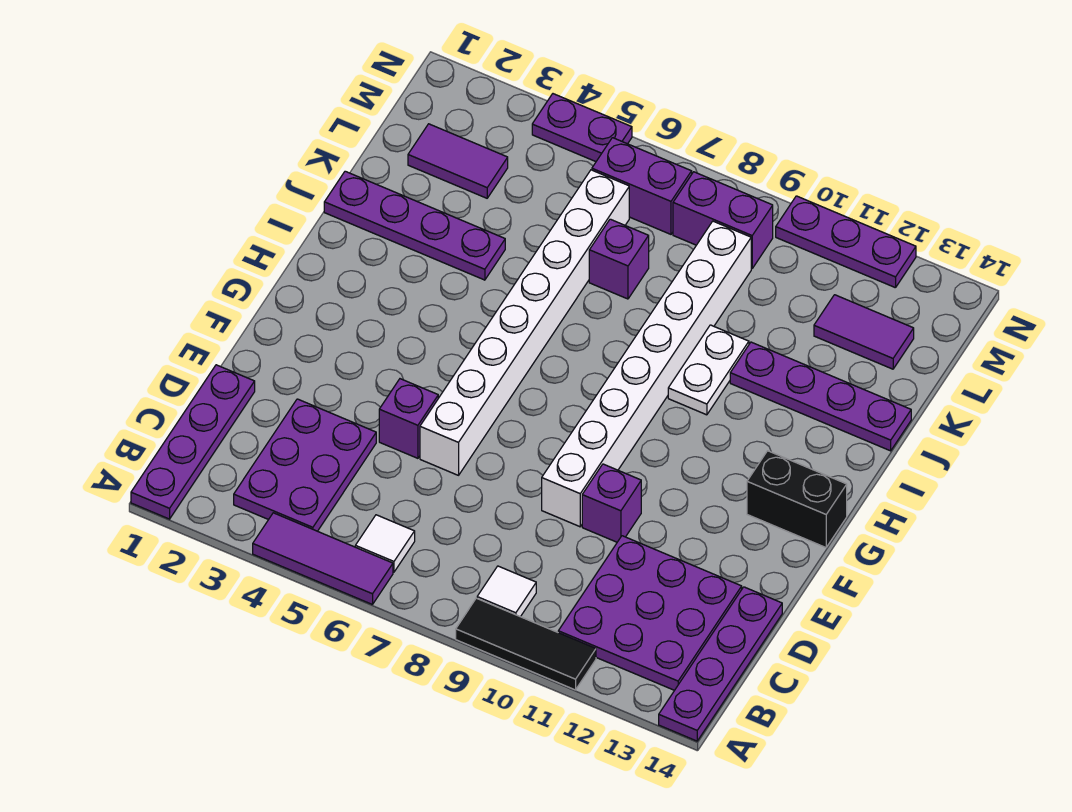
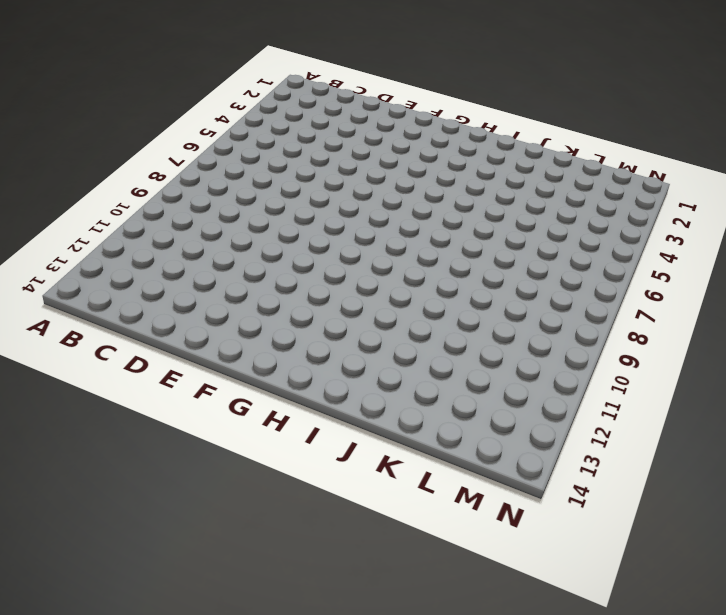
none -> purple 1x4 plate [131,365,255,519]
none -> purple 1x3 tile [253,513,393,605]
none -> black 1x3 tile [456,598,596,690]

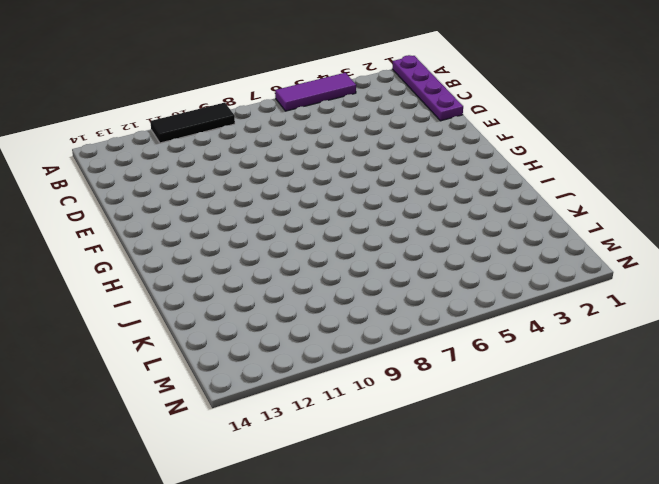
none -> purple 1x4 plate [659,587,782,741]
none -> purple 2x3 plate [234,399,376,531]
none -> white 1x1 tile [355,515,415,572]

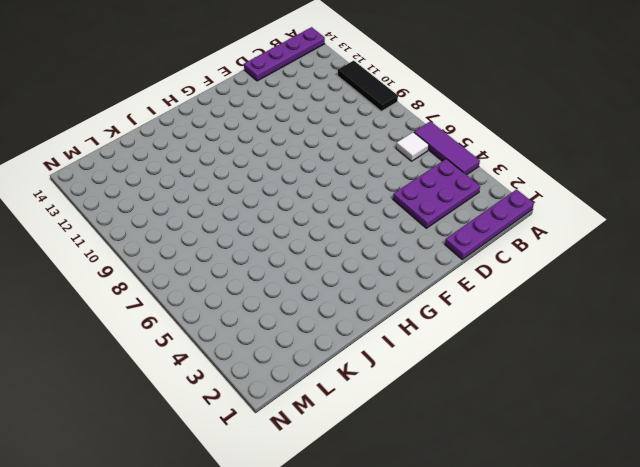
none -> white 1x1 tile [477,566,536,617]
none -> purple 3x3 plate [558,536,742,690]
none -> purple 1x1 brick [379,379,438,458]

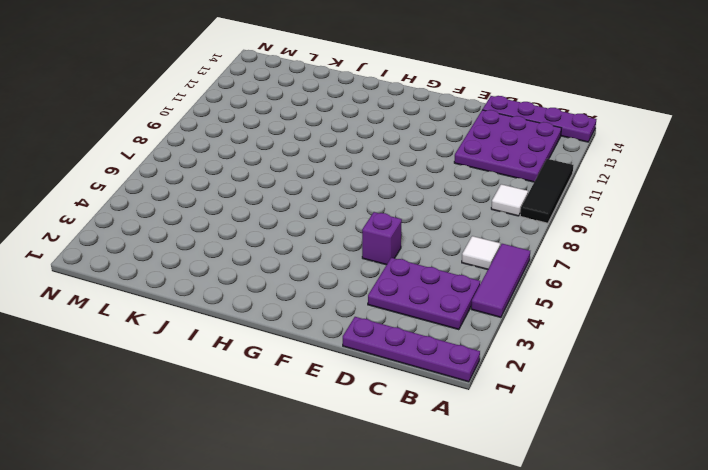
none -> white 1x8 brick [420,170,629,475]
none -> white 1x8 brick [542,221,751,527]
none -> purple 1x1 brick [582,464,641,542]

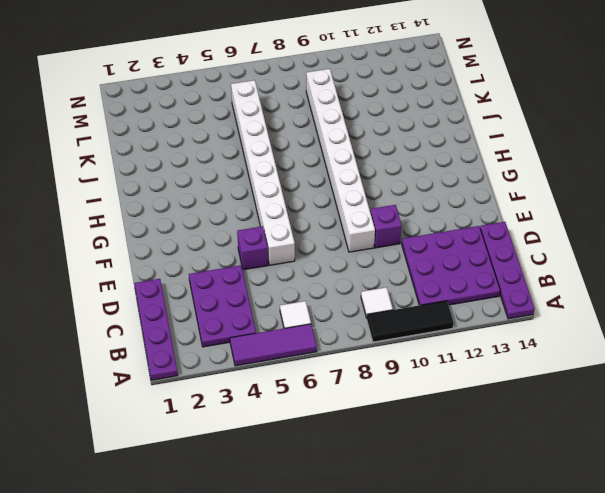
none -> black 1x2 brick [747,451,847,547]
none -> white 1x2 plate [668,325,749,415]
none -> purple 1x4 plate [324,171,505,280]

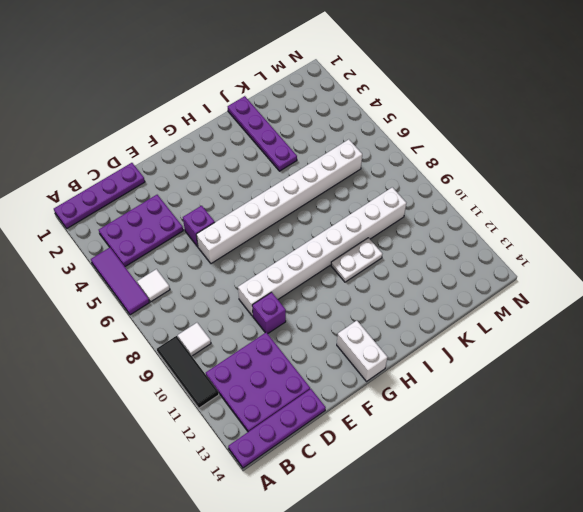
white 1x2 brick [337,320,388,381] -> black 1x2 brick [747,451,847,547]
none -> purple 1x4 plate [730,342,911,451]
none -> purple 1x1 brick [589,219,649,299]
none -> purple 1x2 tile [408,124,508,198]

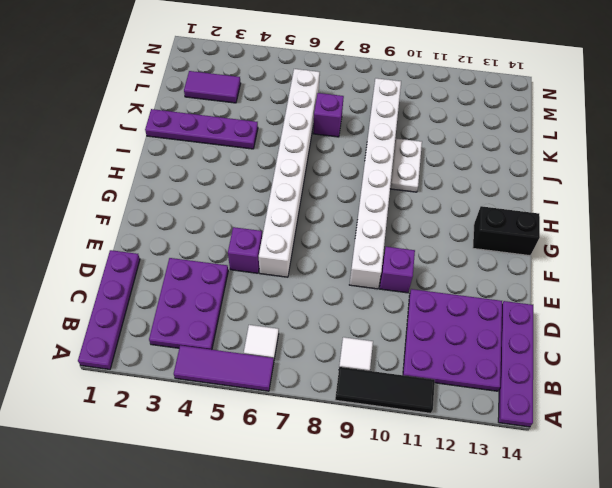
none -> purple 1x4 plate [730,342,911,451]
none -> purple 1x2 tile [814,295,914,369]
none -> purple 1x2 brick [592,138,692,234]

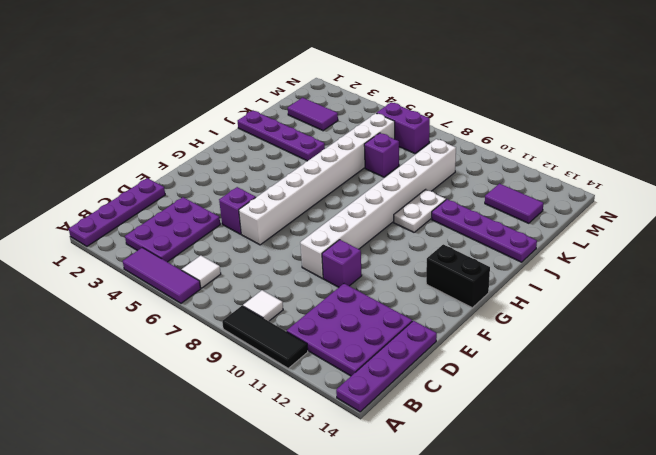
none -> purple 1x2 brick [673,172,773,268]
none -> purple 1x2 plate [532,94,632,162]
none -> purple 1x3 plate [776,196,916,288]

